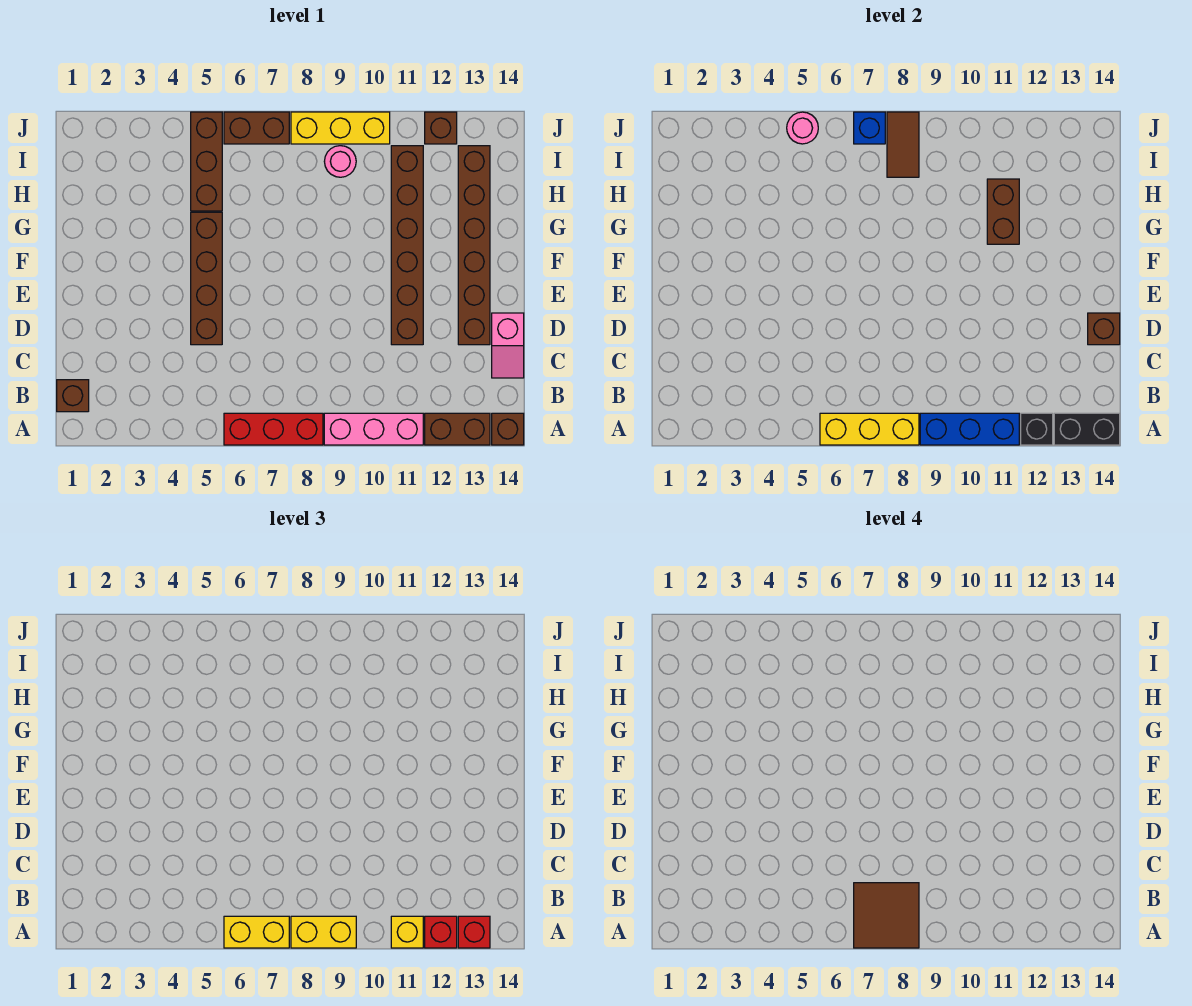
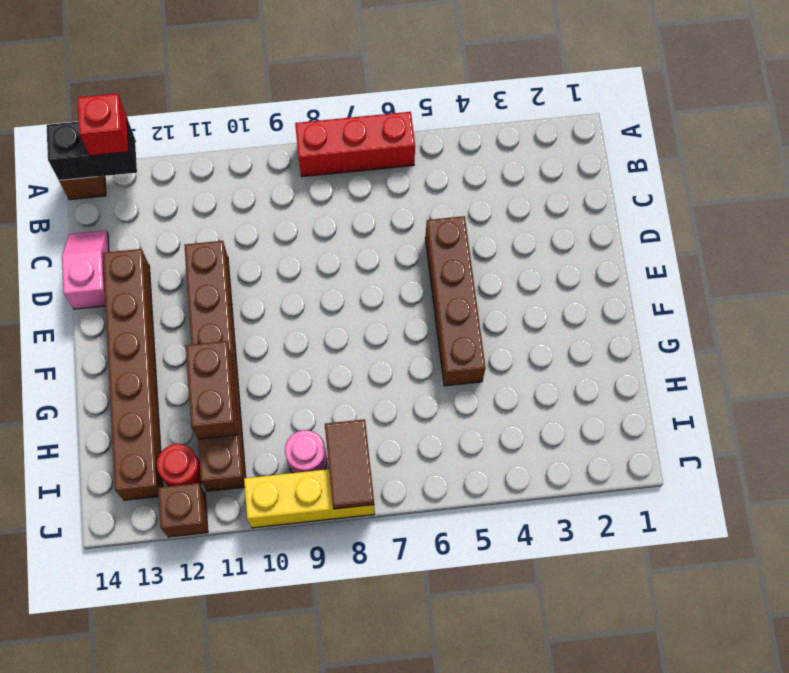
red 1x1 round brick [157,444,201,486] -> none
none -> pink 1x3 brick [324,413,423,445]
none -> brown 1x2 brick [425,413,490,445]
none -> brown 1x1 brick [57,380,89,412]

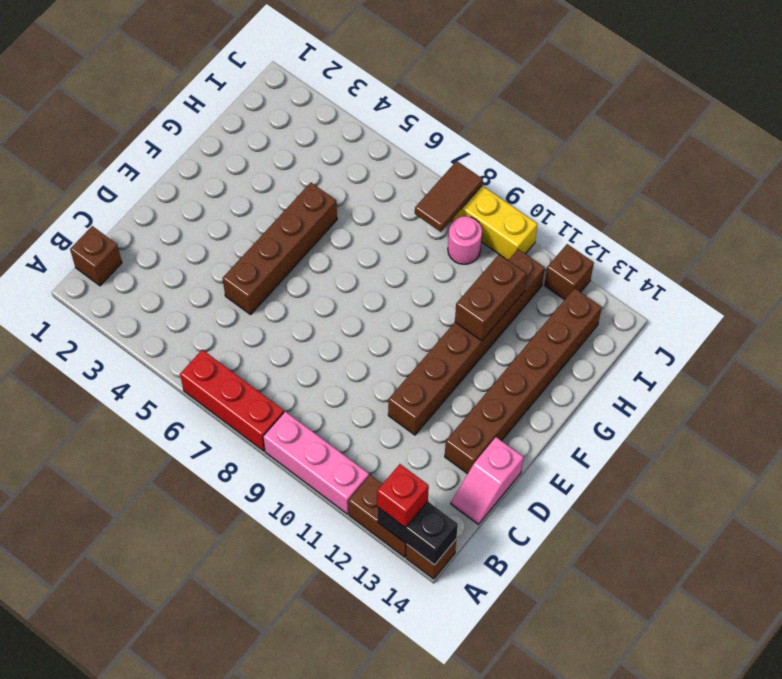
none -> brown 1x3 brick [191,112,222,211]
none -> brown 1x2 brick [224,112,289,144]
none -> yellow 1x3 brick [820,413,919,445]

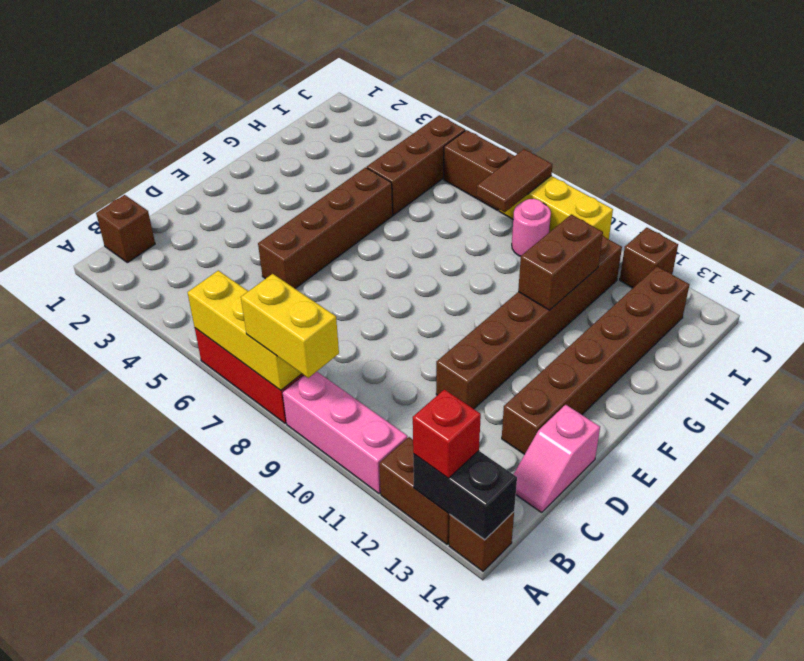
none -> blue 1x3 brick [920,413,1019,445]
none -> black 1x1 brick [1021,413,1053,445]
none -> brown 1x1 brick [1088,313,1120,345]

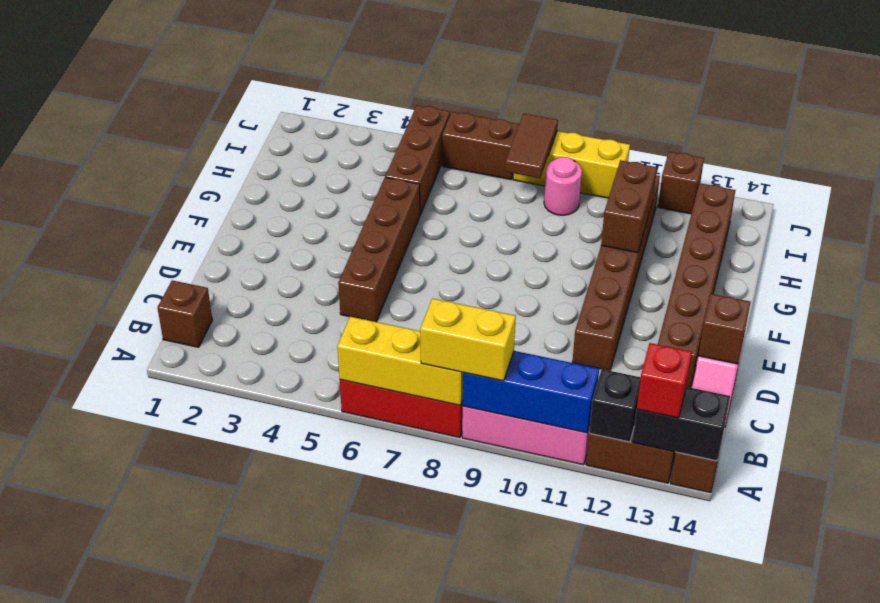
none -> pink 1x1 round brick [787,112,818,144]
none -> blue 1x1 brick [854,112,885,144]
none -> yellow 1x2 brick [224,916,289,948]

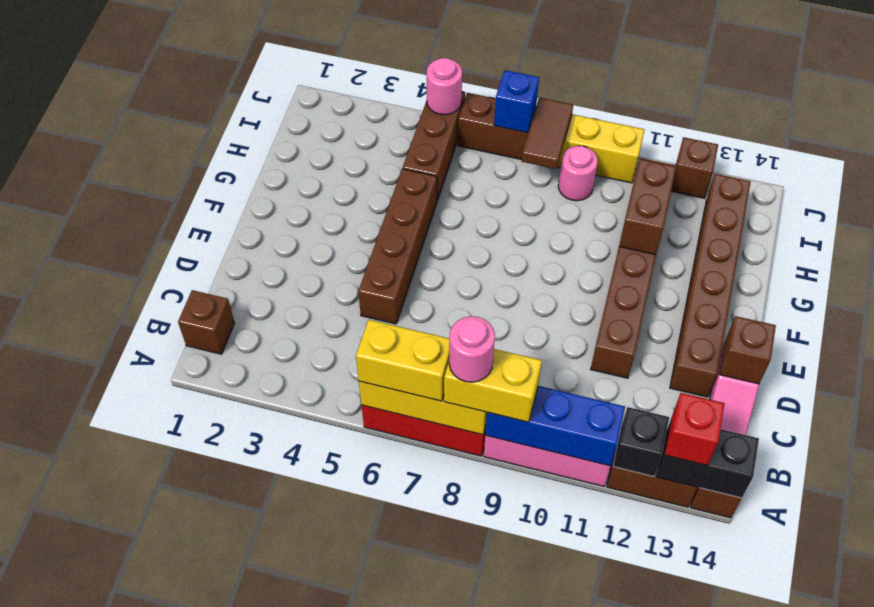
pink 1x1 round brick [449,316,495,382] -> brown 2x2 tile [854,883,919,948]
none -> yellow 1x1 brick [391,916,423,948]
none -> red 1x1 brick [425,916,457,948]

